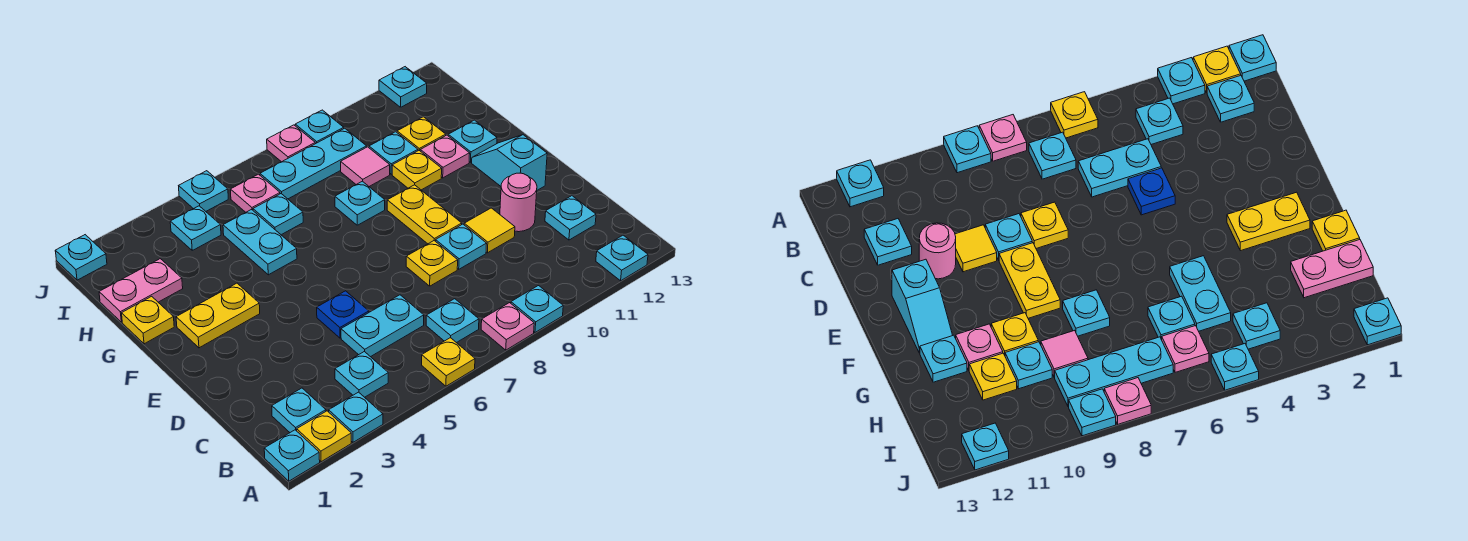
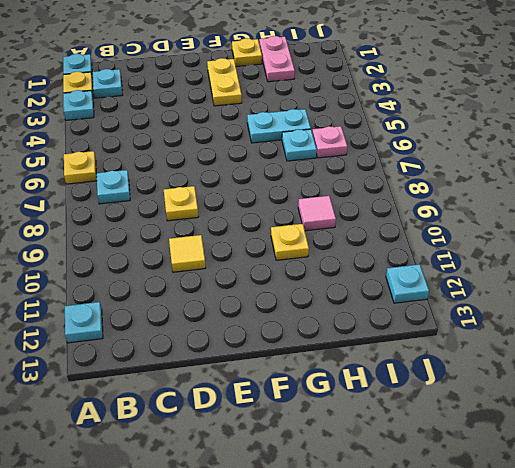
none -> pink 1x1 plate [481,303,534,350]
none -> cyan 1x1 plate [511,286,563,332]
none -> cyan 1x1 plate [335,351,388,397]
none -> cyan 1x2 plate [341,295,424,357]

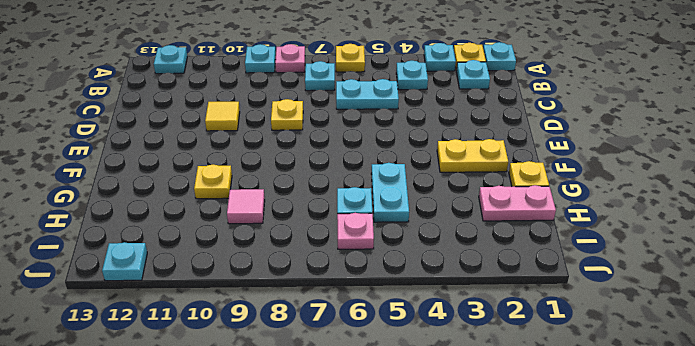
none -> cyan 1x1 plate [545,196,596,240]
none -> blue 1x1 plate [317,291,369,338]
none -> cyan 1x1 plate [436,224,487,269]
none -> pink 1x1 round brick [500,173,537,232]

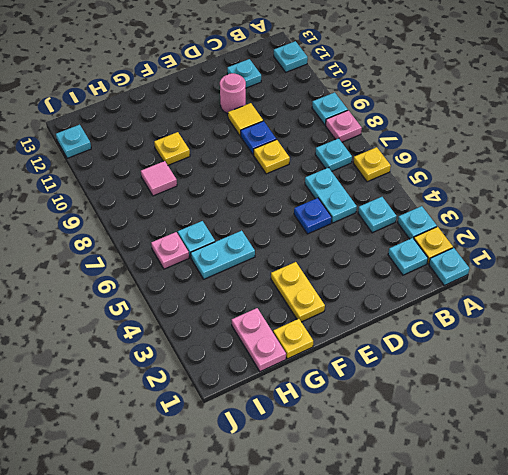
blue 1x1 plate [241,121,276,155] -> cyan 1x1 plate [436,224,487,269]
none -> yellow 1x2 plate [387,185,462,244]
none -> cyan 1x2 slope [472,135,547,190]
none -> cyan 1x1 plate [335,181,385,225]
none -> pink 1x1 plate [420,135,470,178]

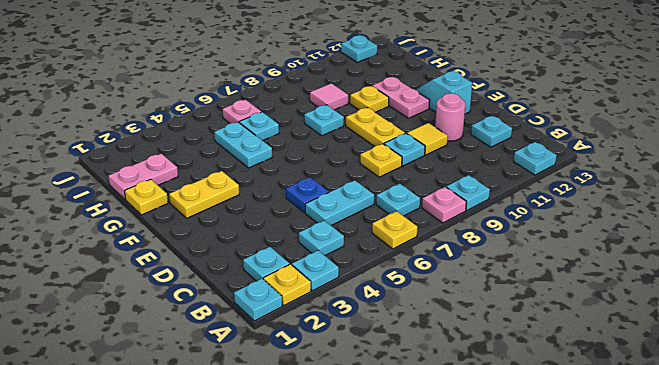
pink 1x2 plate [372,77,430,118] -> pink 1x1 plate [420,135,470,178]
none -> cyan 1x1 plate [448,120,497,162]
none -> cyan 1x1 plate [369,132,418,174]
none -> yellow 1x1 plate [397,117,446,151]
none -> cyan 1x1 plate [170,206,221,250]

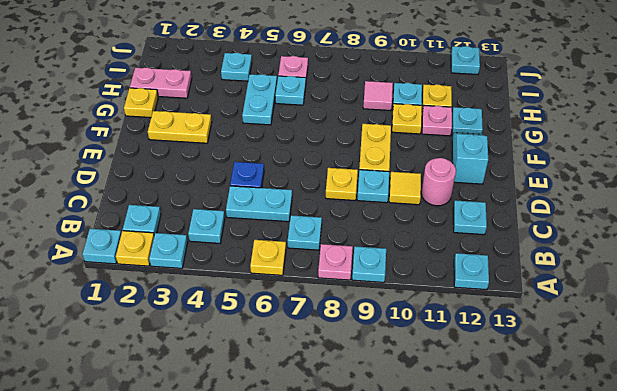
none -> cyan 1x1 plate [335,181,385,225]
none -> cyan 1x3 plate [260,128,367,199]
none -> cyan 1x1 plate [55,235,107,280]
none -> cyan 1x1 plate [179,171,228,211]

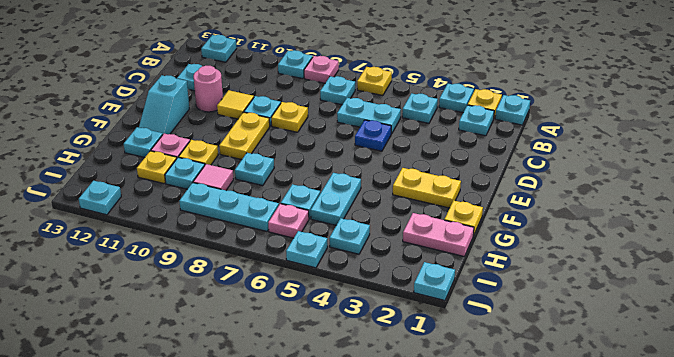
none -> pink 1x1 plate [267,125,315,162]
none -> cyan 1x1 plate [295,110,344,144]

